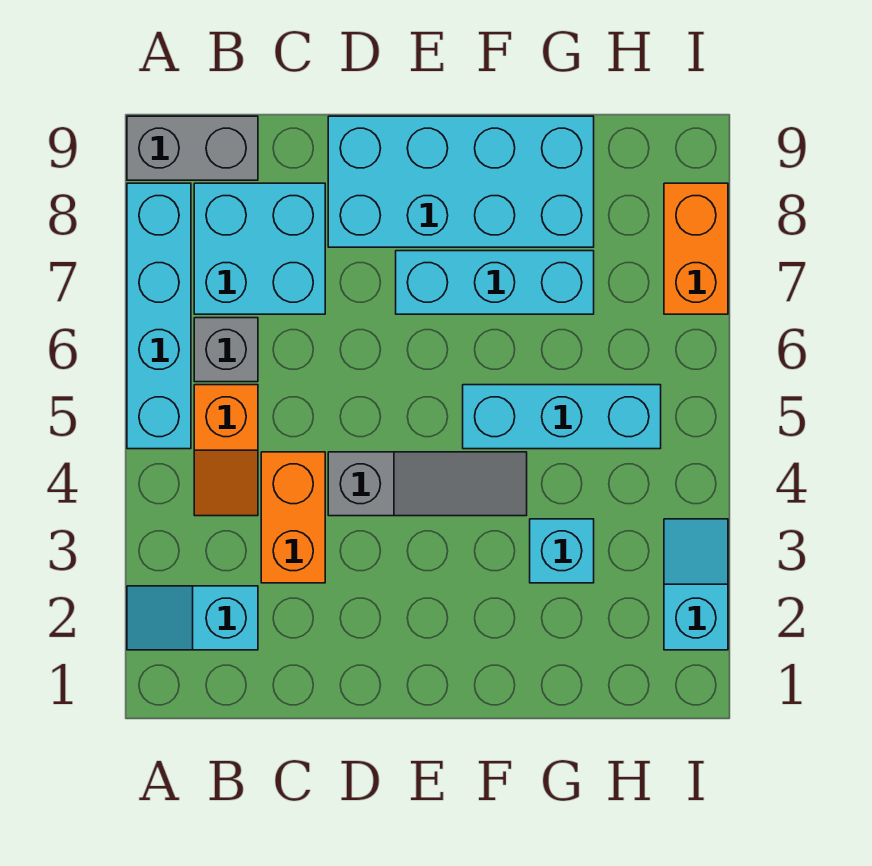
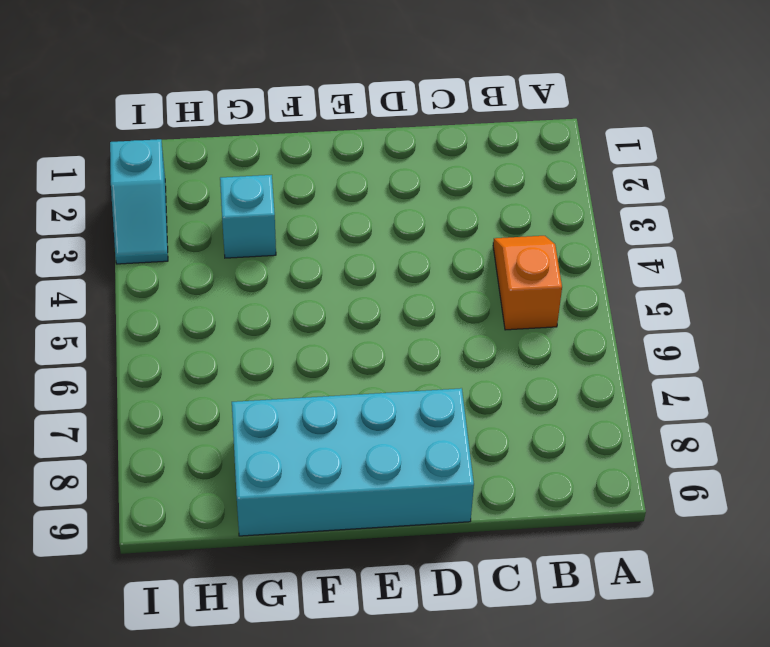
none -> cyan 1x2 slope [127,586,258,650]
none -> cyan 1x4 brick [127,183,191,449]
none -> grey 1x2 brick [127,116,258,180]

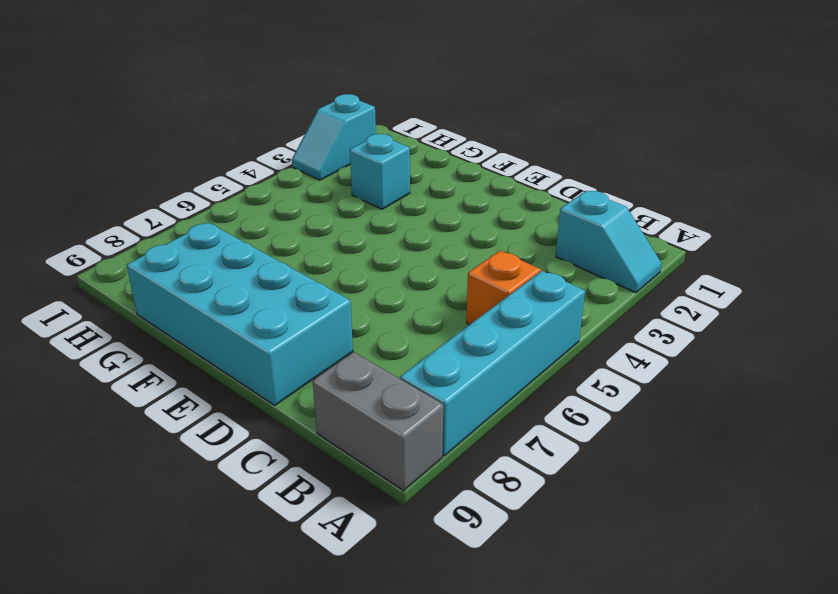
none -> grey 1x1 brick [194,318,258,382]
none -> cyan 2x2 brick [194,183,325,314]
none -> orange 1x2 brick [261,452,325,583]

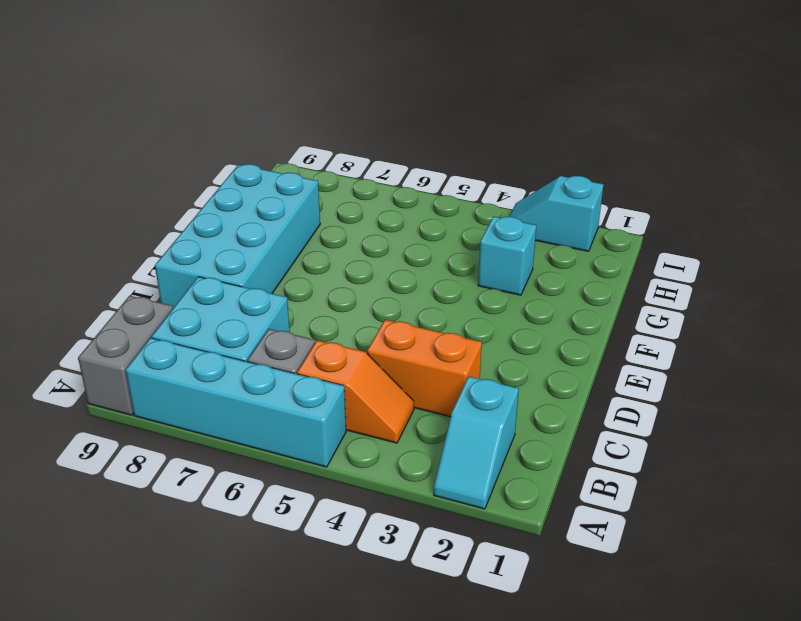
none -> grey 1x3 slope [328,452,527,516]
none -> cyan 1x3 brick [396,251,594,314]
none -> cyan 1x3 brick [463,385,661,449]

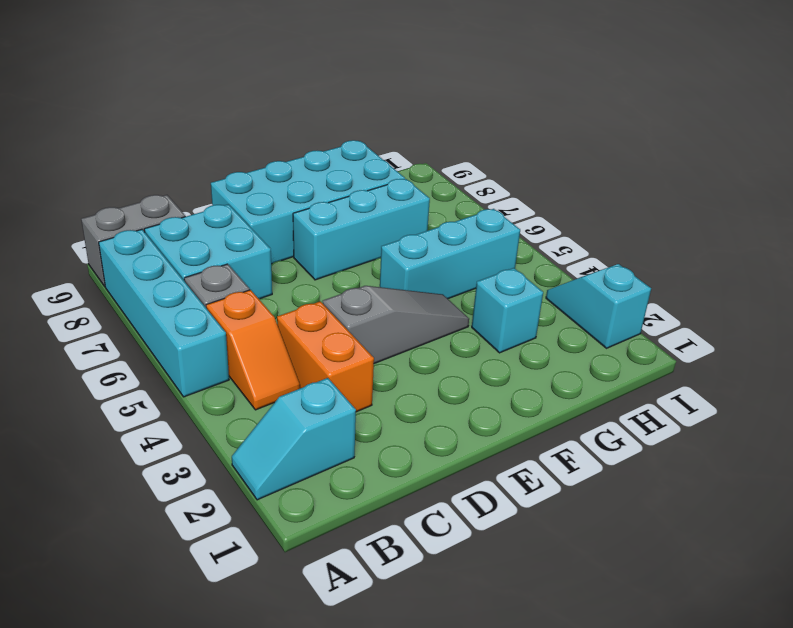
none -> orange 1x2 brick [664,183,728,314]

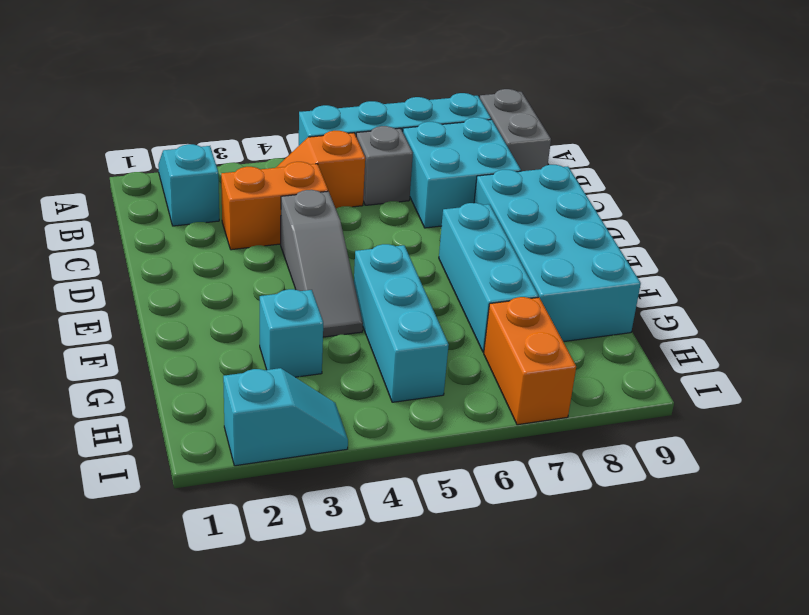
orange 1x2 brick [484,297,576,425] -> orange 1x2 brick turned to [664,183,728,314]

